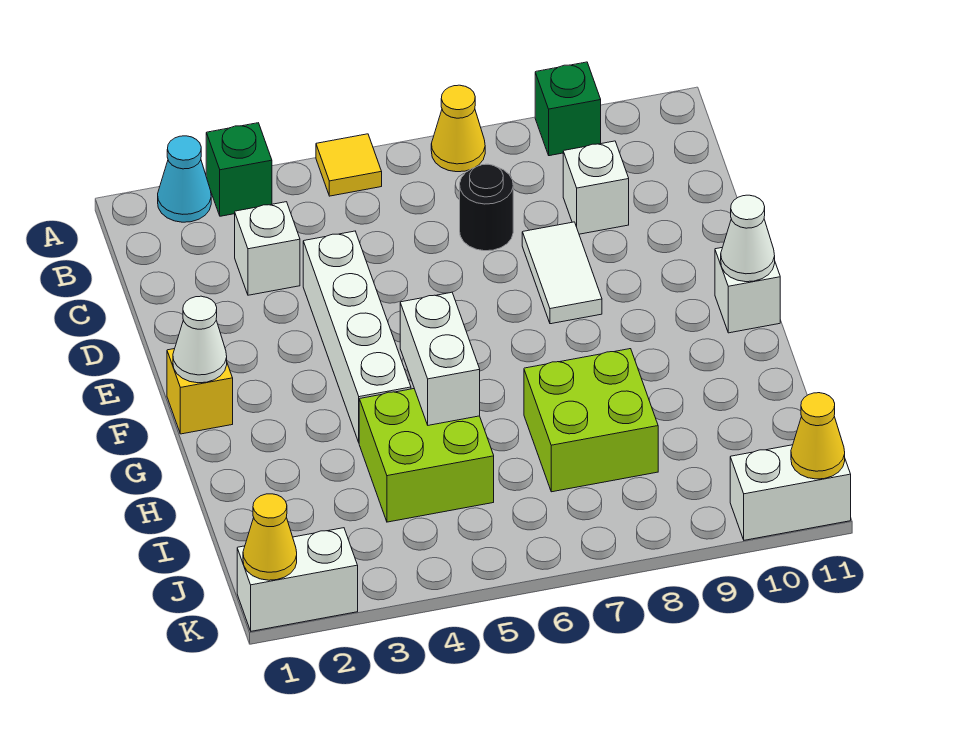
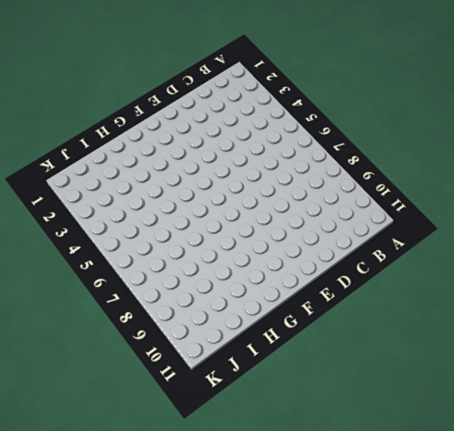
none -> cyan 1x1 cone [158,136,211,222]
none -> green 1x1 brick [206,123,272,216]
none -> yellow 1x1 tile [316,134,382,196]

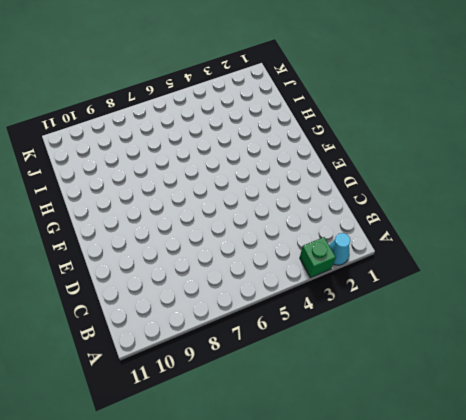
none -> yellow 1x1 tile [316,134,382,196]
none -> yellow 1x1 cone [431,85,485,172]
none -> green 1x1 brick [535,62,601,156]

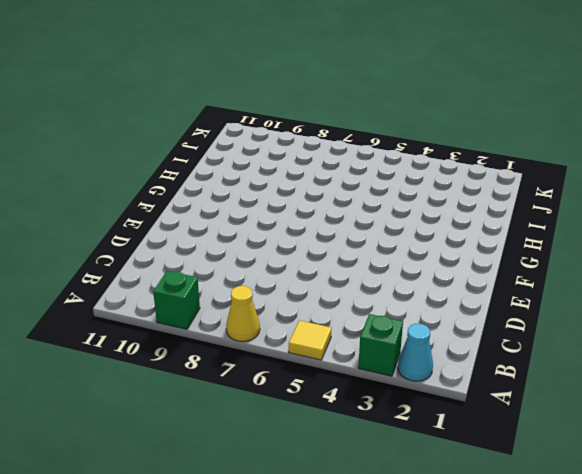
none -> white 1x1 brick [235,202,300,295]
none -> black 1x1 round brick [460,164,513,251]
none -> white 1x1 brick [563,141,629,234]

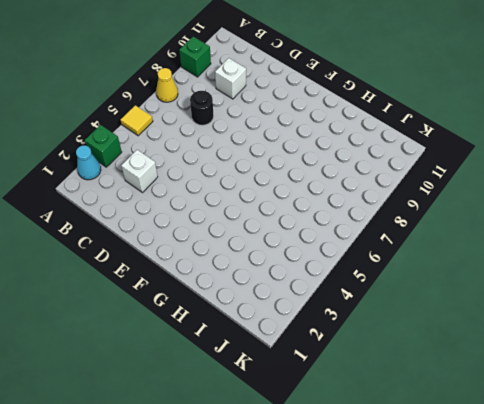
none -> white 1x4 brick [303,231,411,442]
none -> white 1x2 tile [522,222,602,324]
none -> yellow 1x1 brick [167,349,233,434]

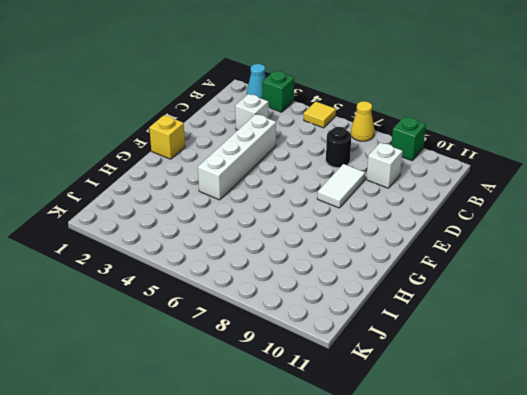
none -> white 1x1 brick [715,248,780,333]
none -> lime 2x2 brick [359,389,494,522]
none -> lime 2x2 brick [524,349,658,492]

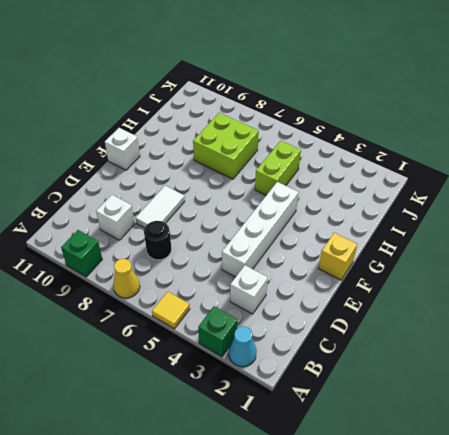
lime 1x2 brick [255,141,301,195] -> lime 2x2 brick [359,389,494,522]
none -> white 1x2 brick [237,528,358,631]
none -> white 1x2 brick [730,445,851,540]
none -> white 1x1 cone [173,296,227,383]

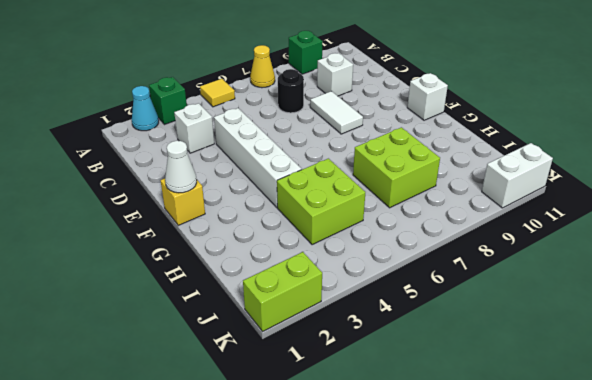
lime 1x2 brick [243,252,322,331] -> white 1x2 brick [237,528,358,631]
none -> white 1x1 cone [721,195,775,282]
none -> white 1x2 brick [400,292,480,425]
none -> yellow 1x1 cone [243,494,297,580]

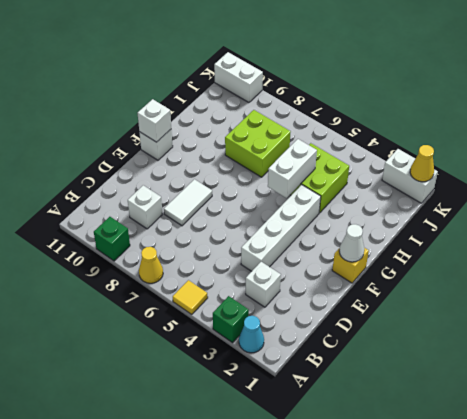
white 1x1 brick [138,99,171,142] -> white 1x1 cone [721,195,775,282]
none -> black 1x1 round brick [460,164,513,251]
none -> yellow 1x1 cone [791,393,845,479]

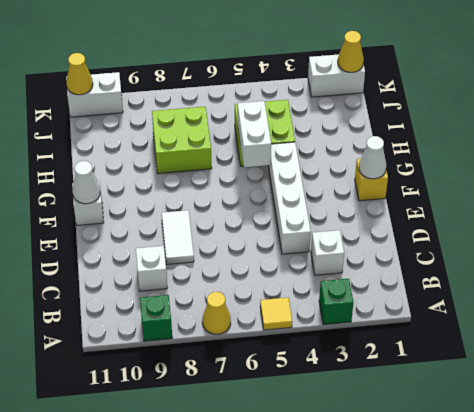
none -> cyan 1x1 cone [158,136,211,222]
none -> black 1x1 round brick [460,164,513,251]

